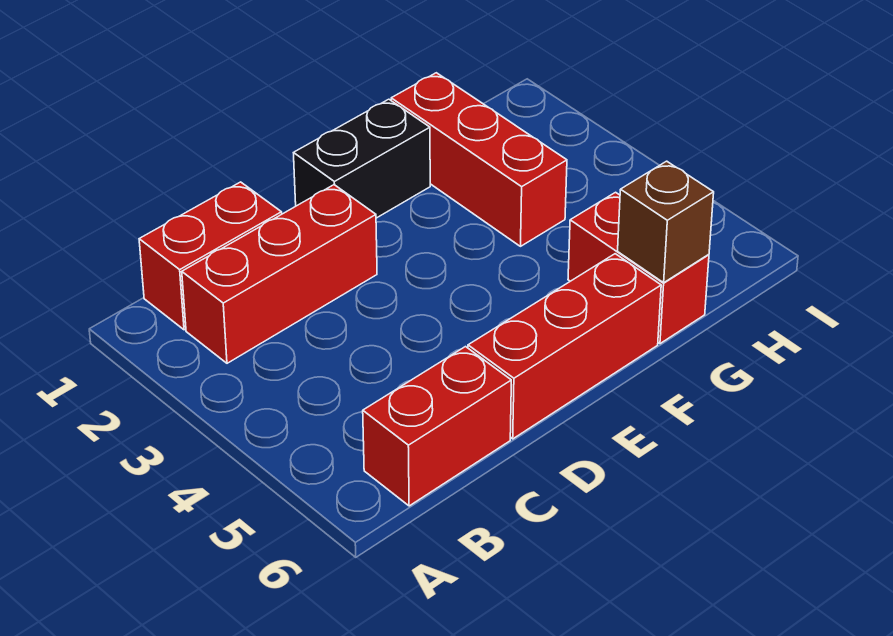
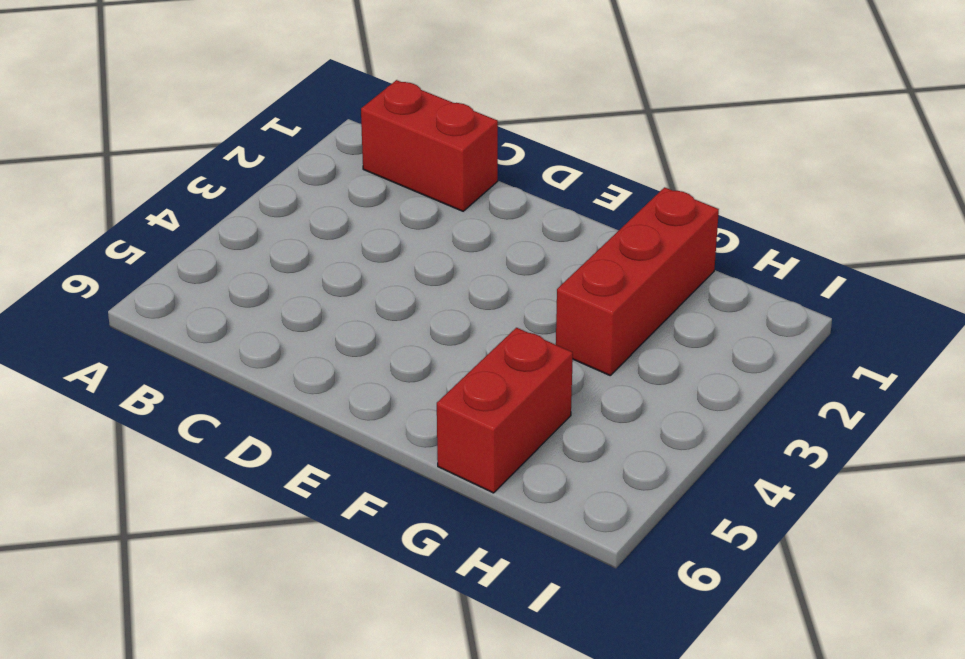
none -> red 1x3 brick [182,185,377,363]
none -> red 1x2 brick [363,347,511,506]

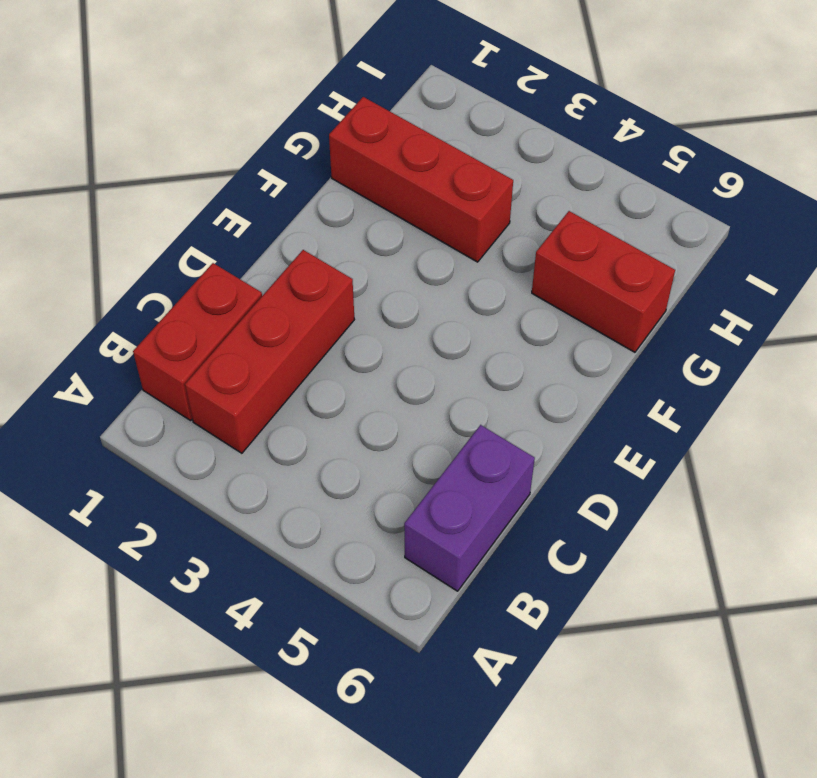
purple 1x2 brick [404,425,535,591] -> red 1x2 brick [363,347,511,506]
none -> red 1x3 brick [468,254,661,439]
none -> black 1x2 brick [294,99,430,218]

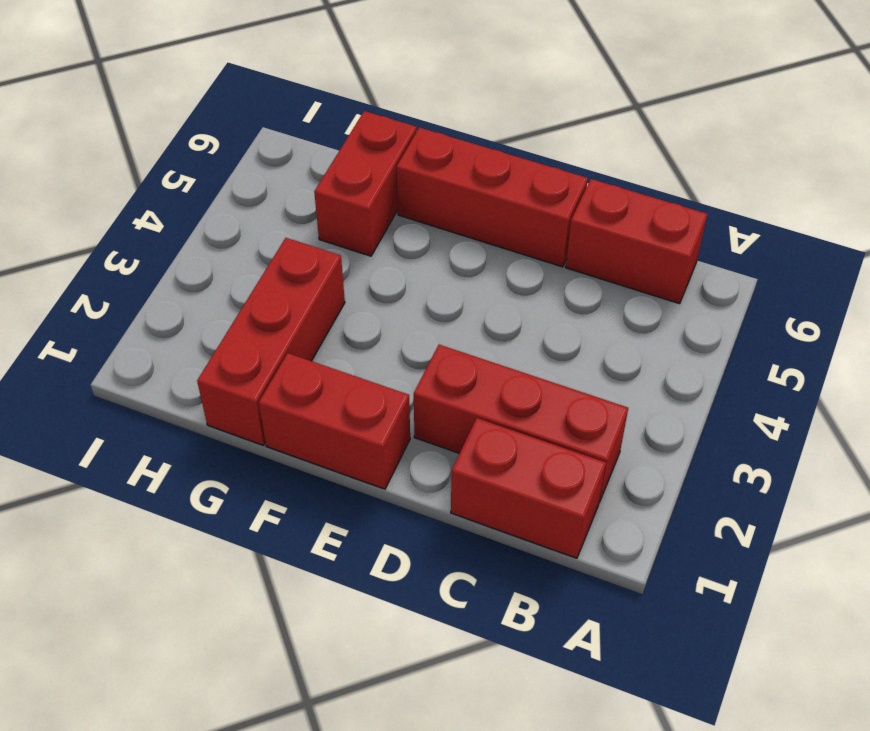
red 1x2 brick [259,353,410,489] -> black 1x2 brick [294,99,430,218]
none -> brown 1x1 brick [618,161,714,283]

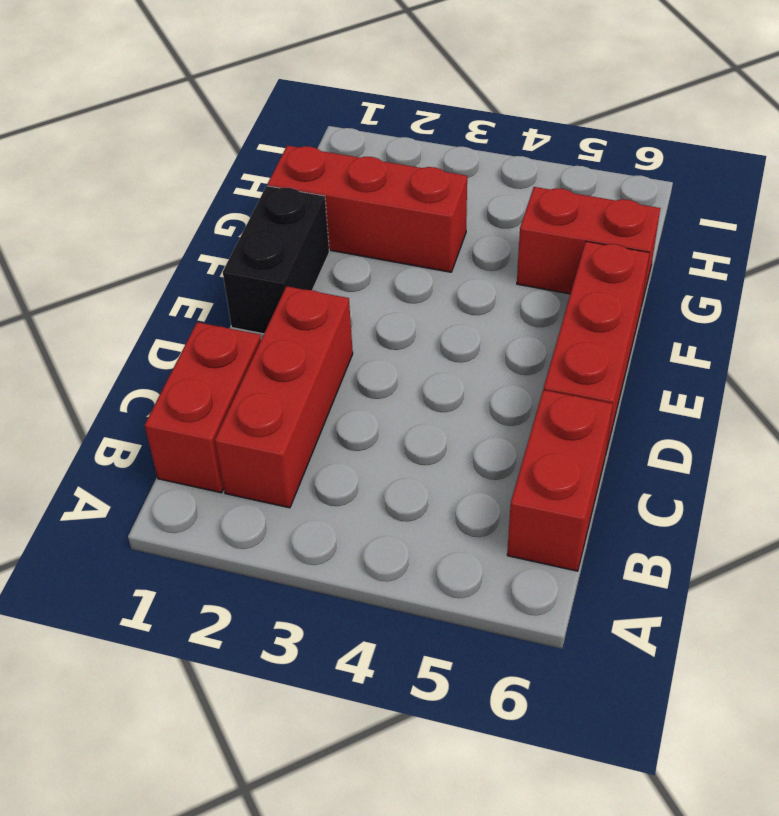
none -> brown 1x1 brick [618,161,714,283]

